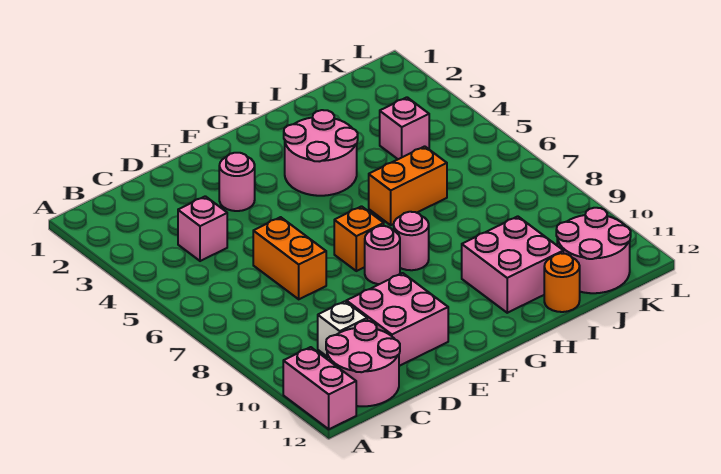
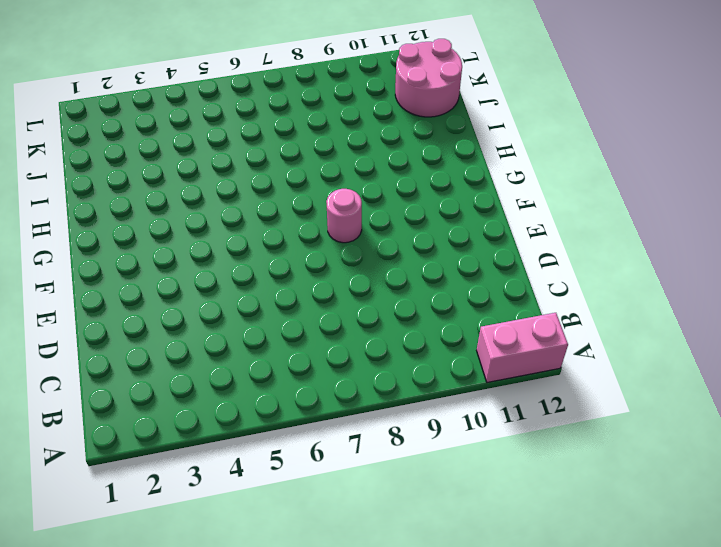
none -> pink 2x2 round brick [326,321,400,406]
none -> pink 1x1 brick [178,196,227,261]
none -> white 1x1 brick [318,301,367,356]

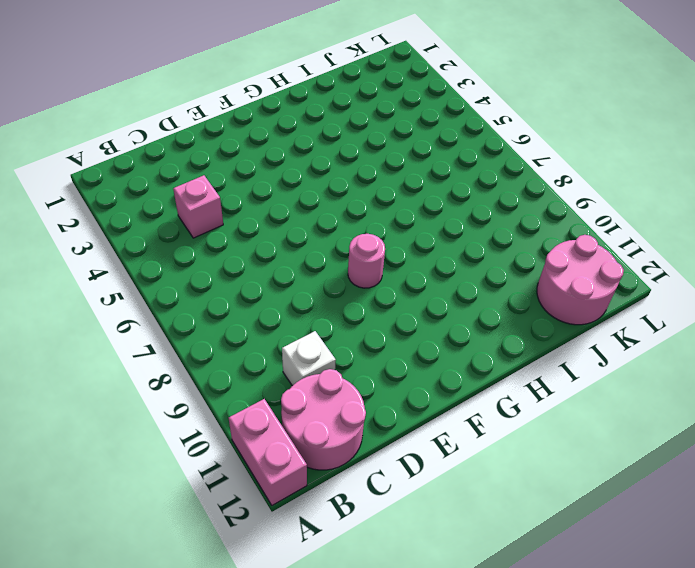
none -> orange 1x2 brick [253,217,326,299]
none -> pink 2x2 brick [346,273,448,366]
none -> pink 1x1 round brick [219,153,255,211]

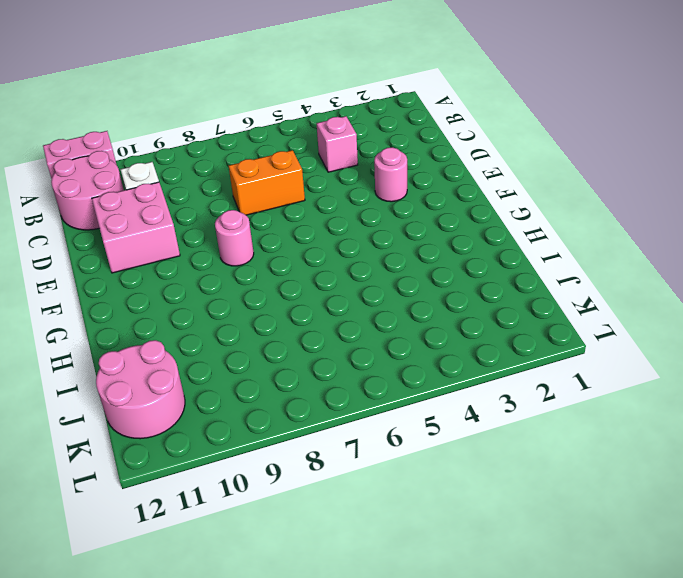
none -> orange 1x1 brick [334,206,384,271]
none -> pink 2x2 round brick [284,110,358,196]
none -> pink 1x1 round brick [394,212,429,270]

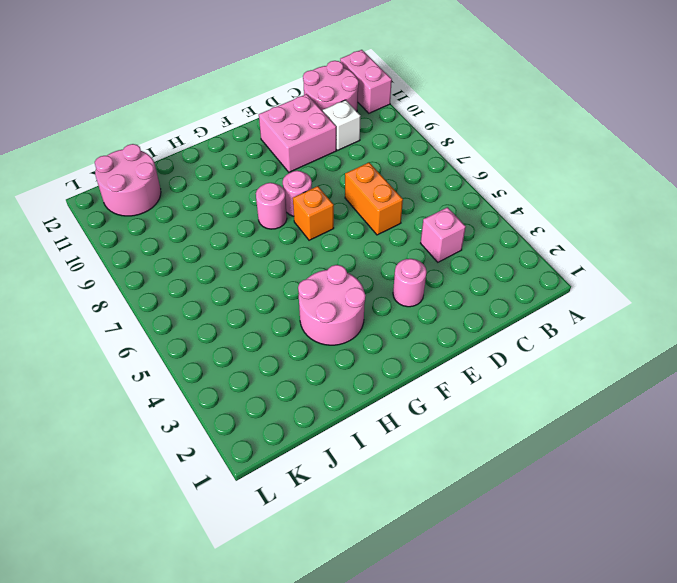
none -> orange 1x2 brick [369,146,447,225]
none -> pink 2x2 brick [462,216,563,313]
none -> orange 1x1 round brick [544,253,580,312]

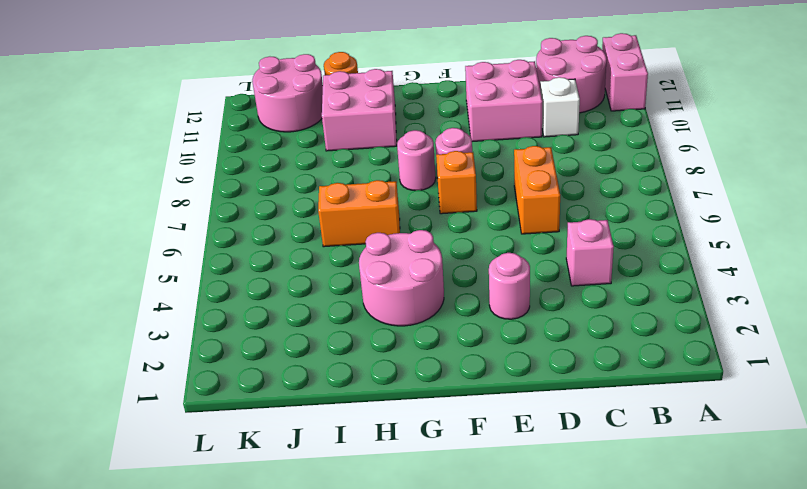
none -> pink 1x1 brick [380,97,429,159]

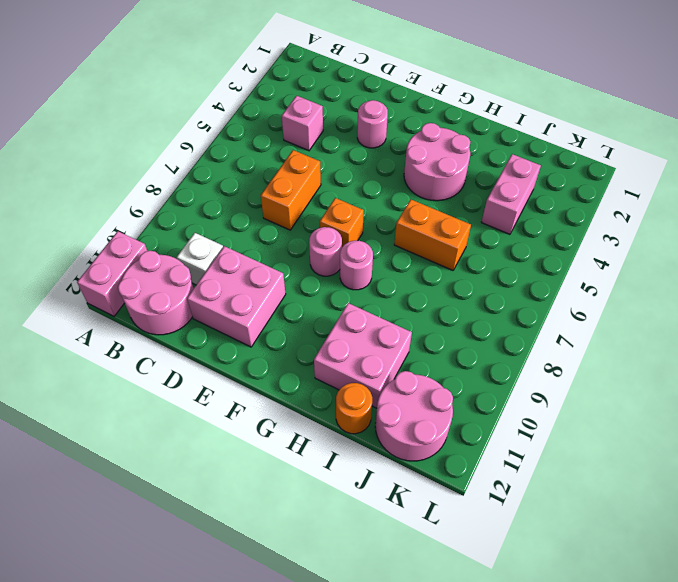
pink 1x2 brick [481,154,541,234] -> pink 1x1 brick [380,97,429,159]

